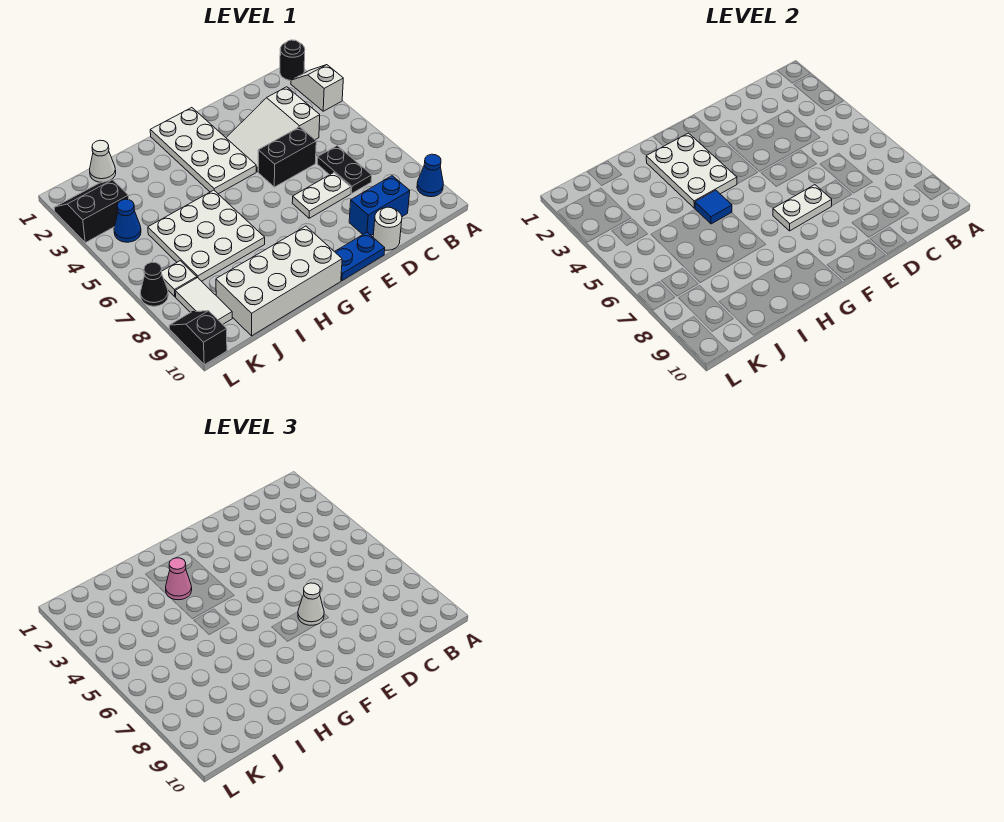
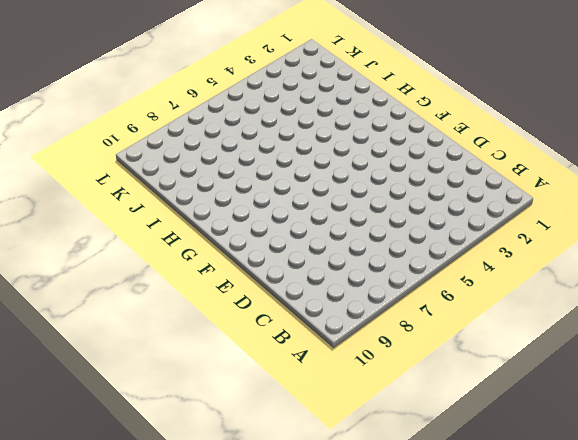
none -> black 1x1 round brick [280,40,305,80]
none -> white 1x2 slope [291,65,343,111]
none -> blue 1x1 cone [417,154,443,197]

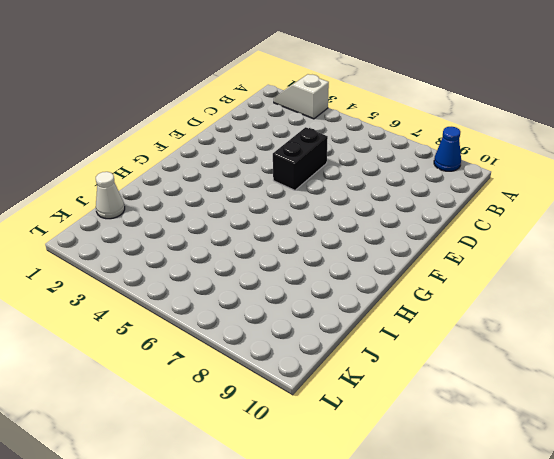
none -> black 1x1 round brick [280,40,305,80]
none -> white 2x3 slope [226,87,320,172]
none -> black 1x2 plate [317,146,372,194]

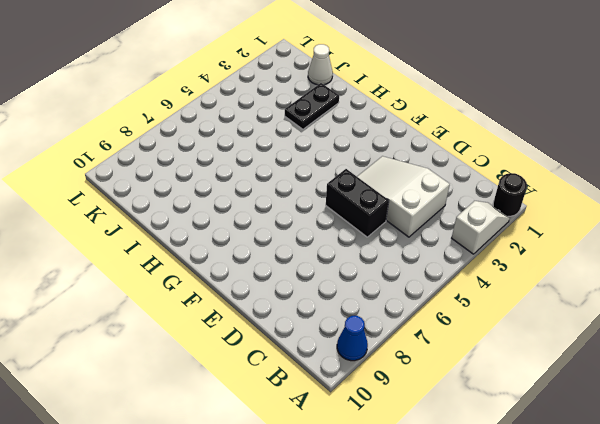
black 1x2 plate [285,83,339,129] -> black 1x2 plate moved to [317,146,372,194]
none -> blue 1x2 brick [349,176,410,235]
none -> white 1x2 plate [292,173,351,218]
none -> white 1x1 round brick [373,207,402,250]

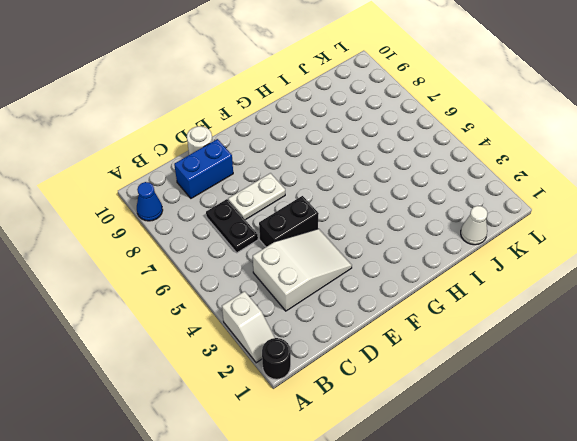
none -> blue 1x2 plate [335,232,385,281]
none -> white 2x4 plate [150,108,256,194]
none -> white 2x4 brick [216,226,342,336]

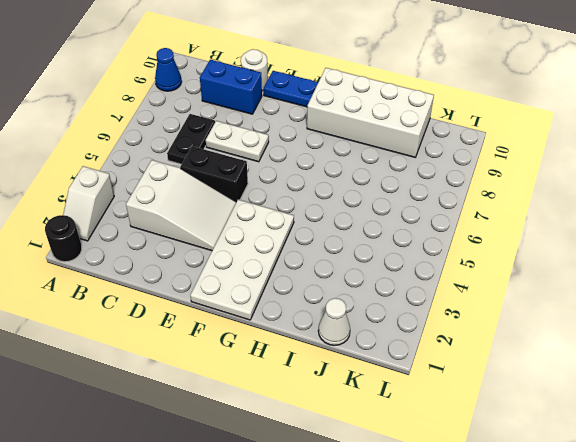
none -> white 3x3 plate [148,190,265,281]
none -> black 2x2 slope [54,180,129,243]
none -> blue 1x1 cone [114,199,141,242]

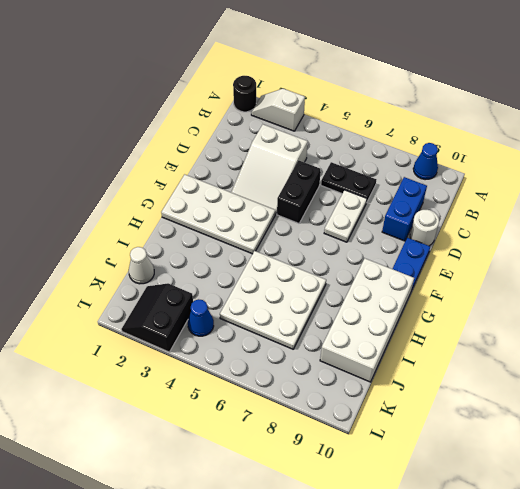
none -> white 1x1 plate [162,261,197,297]
none -> white 1x2 tile [175,278,232,324]
none -> black 1x1 cone [140,262,168,306]

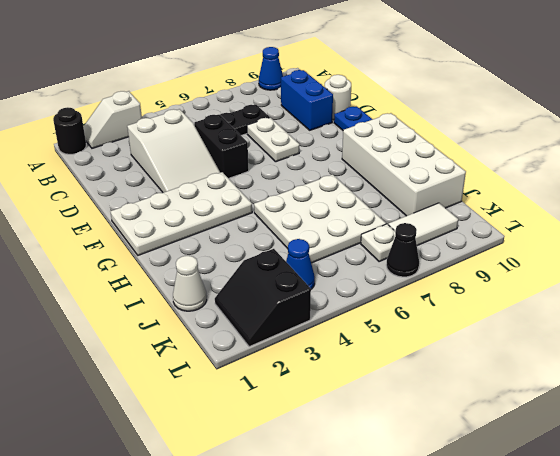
none -> black 1x2 slope [169,311,227,365]
none -> white 1x2 plate [773,185,832,231]
none -> white 2x3 plate [646,133,737,208]

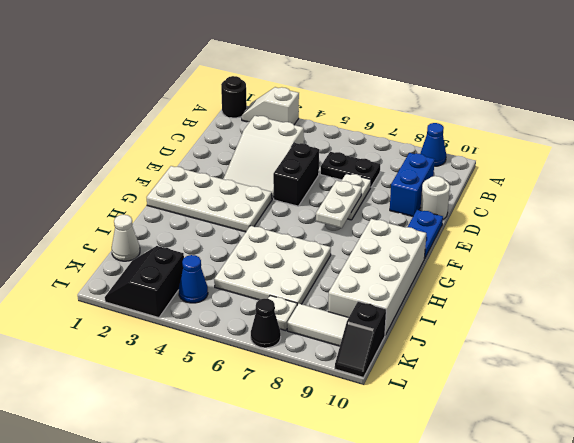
black 1x2 slope [335,301,386,377] -> black 1x2 slope turned to [169,311,227,365]
none -> white 2x3 plate [646,133,737,208]
none -> blue 1x1 tile [695,190,732,224]
none -> white 1x1 cone [298,583,324,625]

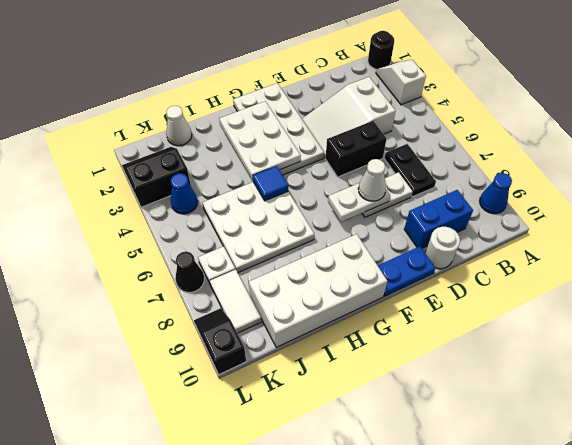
none -> pink 1x1 cone [166,558,192,600]

